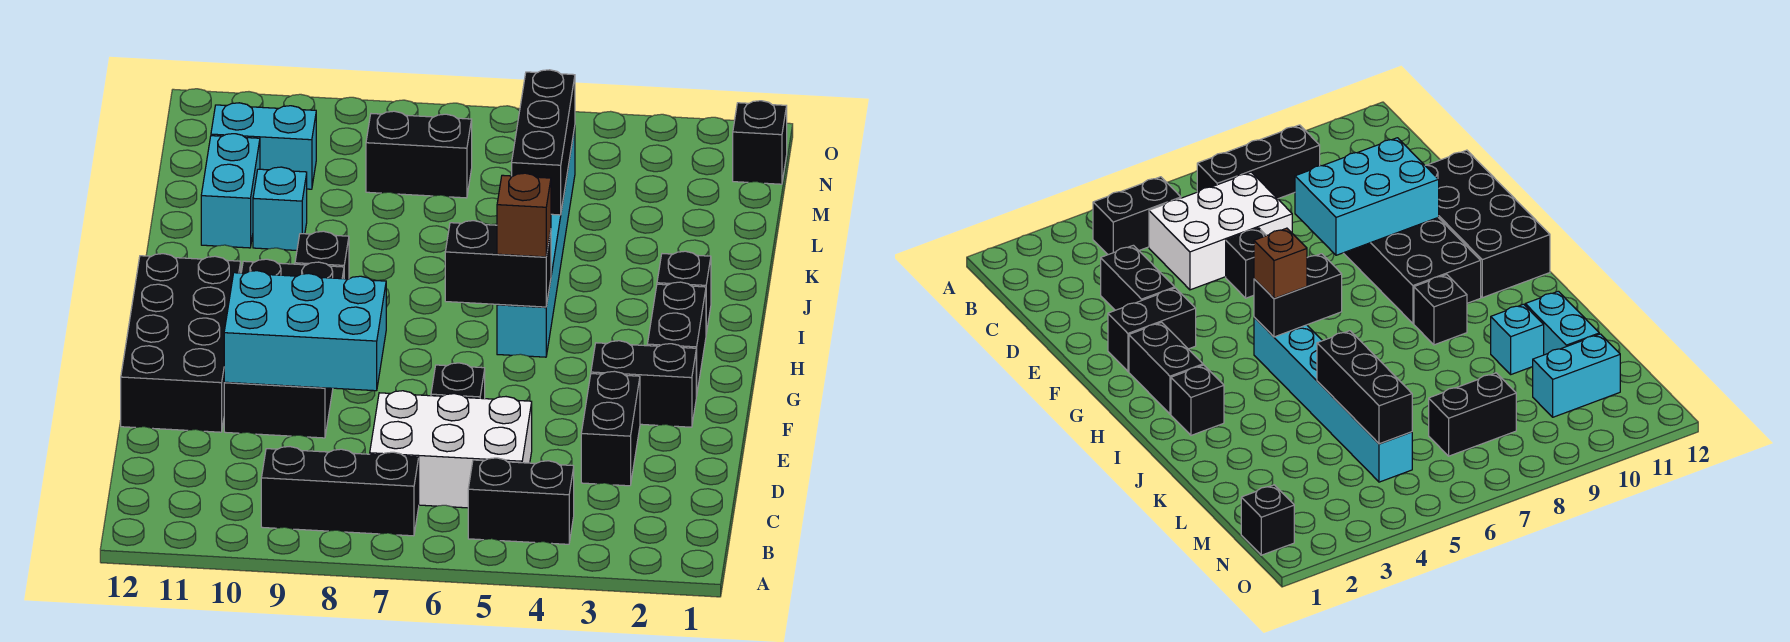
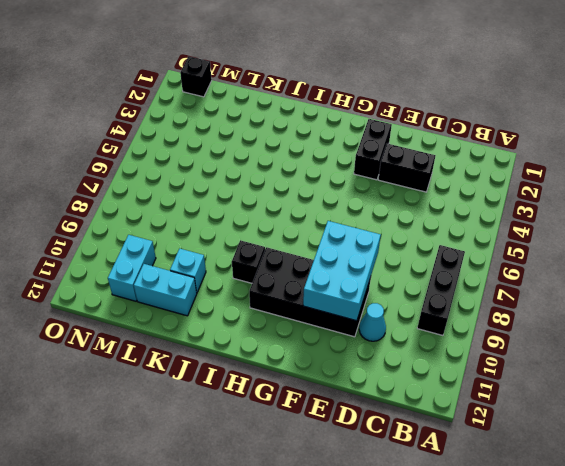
cyan 1x1 cone [359,303,386,341] -> none
none -> black 1x2 brick [468,458,574,544]
none -> white 2x3 brick [370,391,532,508]
none -> black 1x1 brick [431,363,485,399]

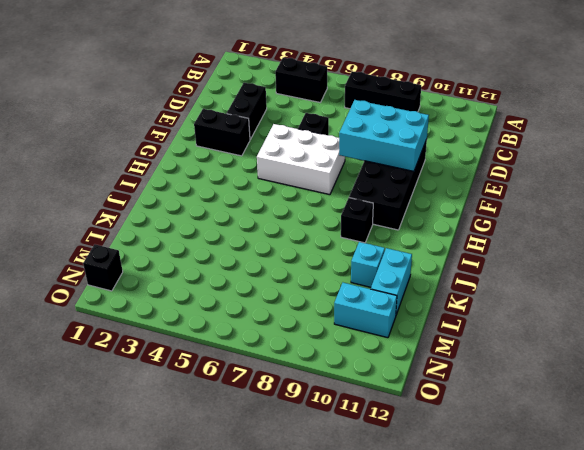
white 2x3 brick [257,124,345,195] -> white 2x3 brick moved to [370,391,532,508]
none -> black 2x4 brick [121,254,241,432]
none -> black 1x2 brick [647,282,706,396]
none -> cyan 1x6 brick [497,127,575,357]

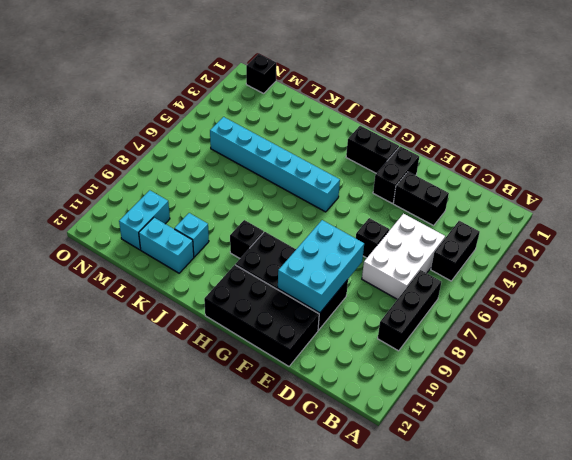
none -> black 1x1 brick [657,251,711,333]
none -> black 1x2 brick [366,111,472,198]
none -> black 1x2 brick [445,221,551,307]

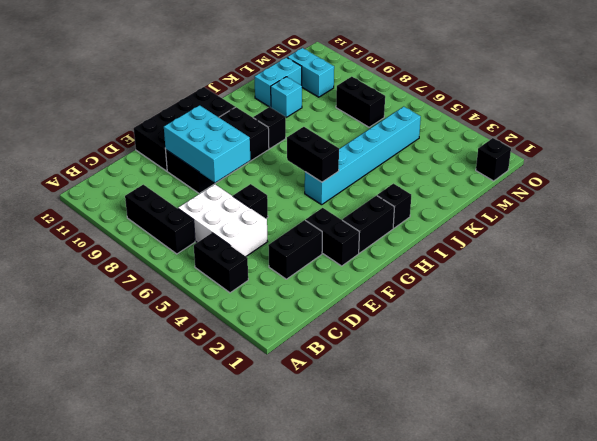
none -> black 1x3 brick [512,70,575,215]
none -> brown 1x1 brick [497,173,551,257]

